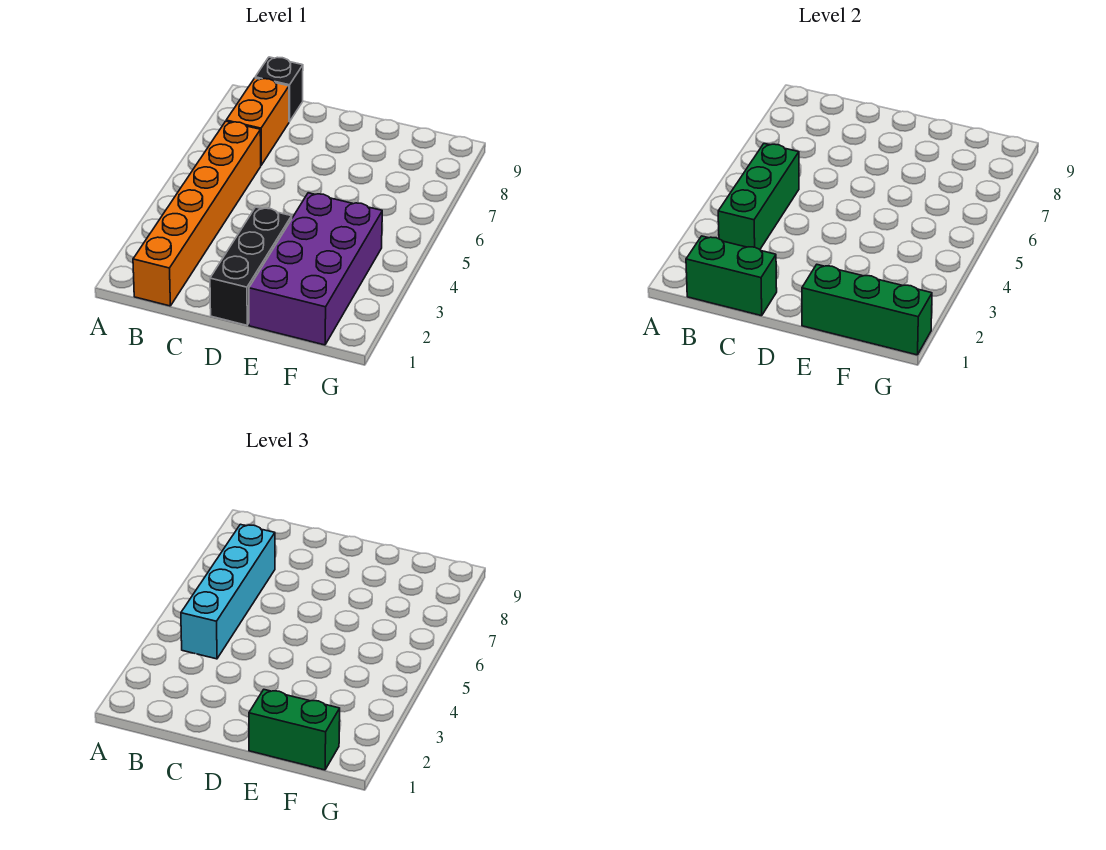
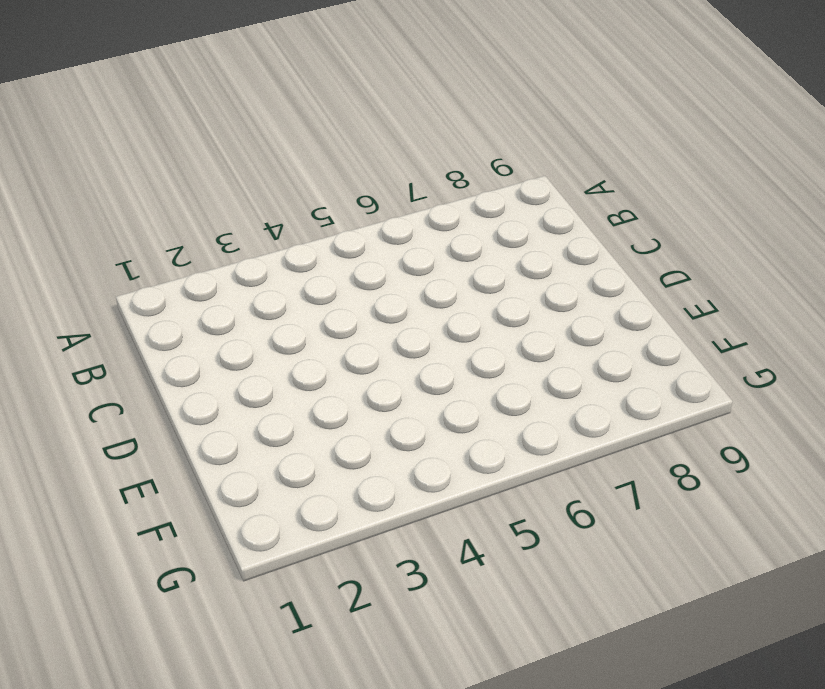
none -> orange 1x6 brick [133,121,261,306]
none -> orange 1x2 brick [226,78,289,165]

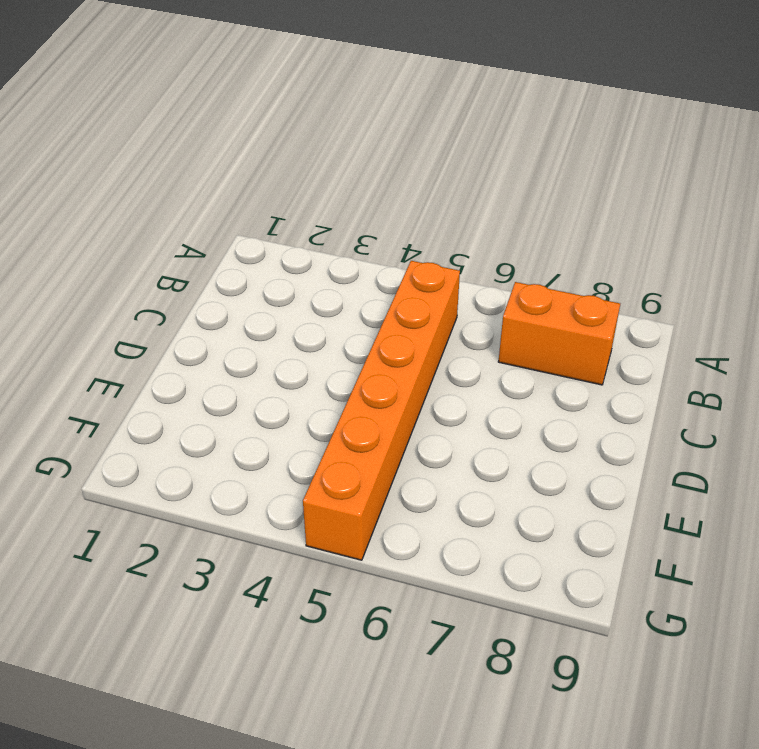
orange 1x6 brick [303,261,460,560] -> orange 1x6 brick turned to [133,121,261,306]
none -> black 1x1 brick [255,57,303,122]
none -> black 1x3 brick [210,207,292,325]

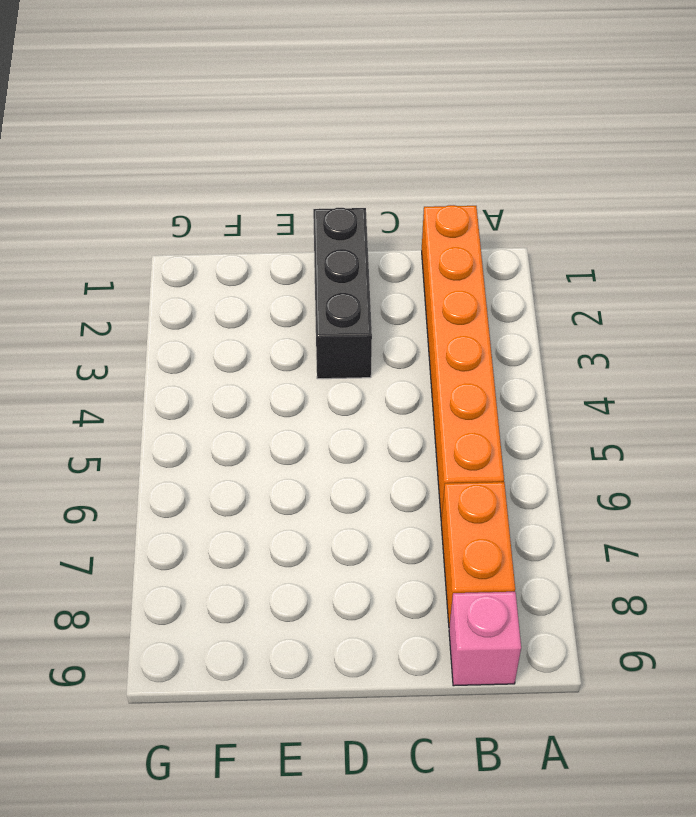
pink 1x1 brick [449,592,521,686] -> black 1x1 brick [255,57,303,122]
none -> purple 2x4 brick [249,193,382,345]
none -> green 1x2 brick [686,236,777,316]

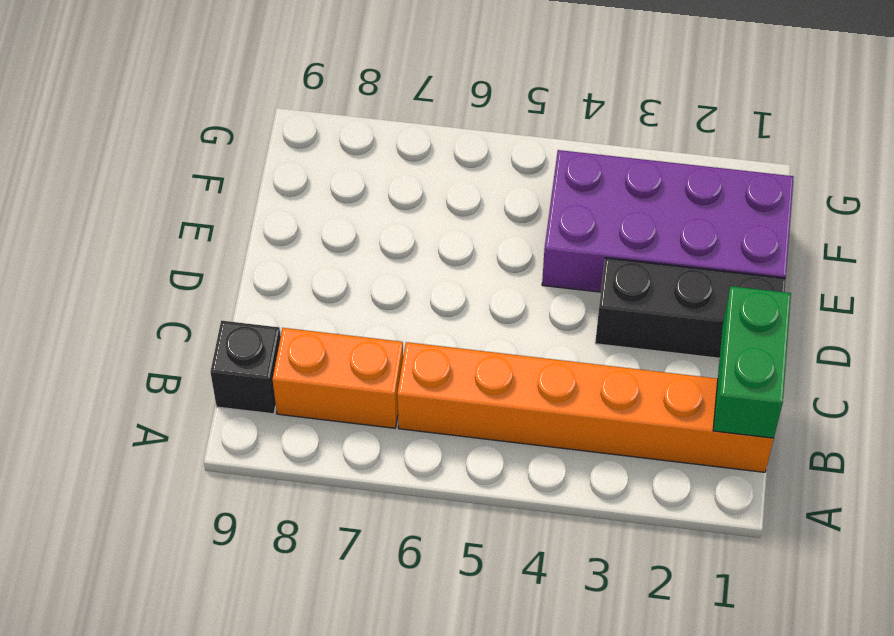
none -> green 1x3 brick [718,144,799,249]
none -> green 1x3 brick [802,265,932,355]

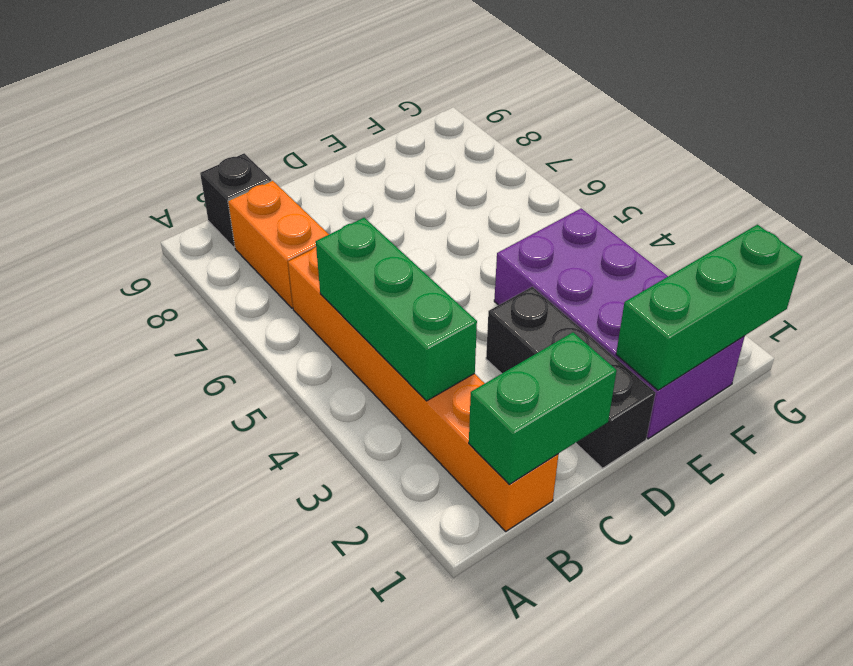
none -> cyan 1x4 brick [181,524,275,659]
none -> green 1x2 brick [249,690,340,770]

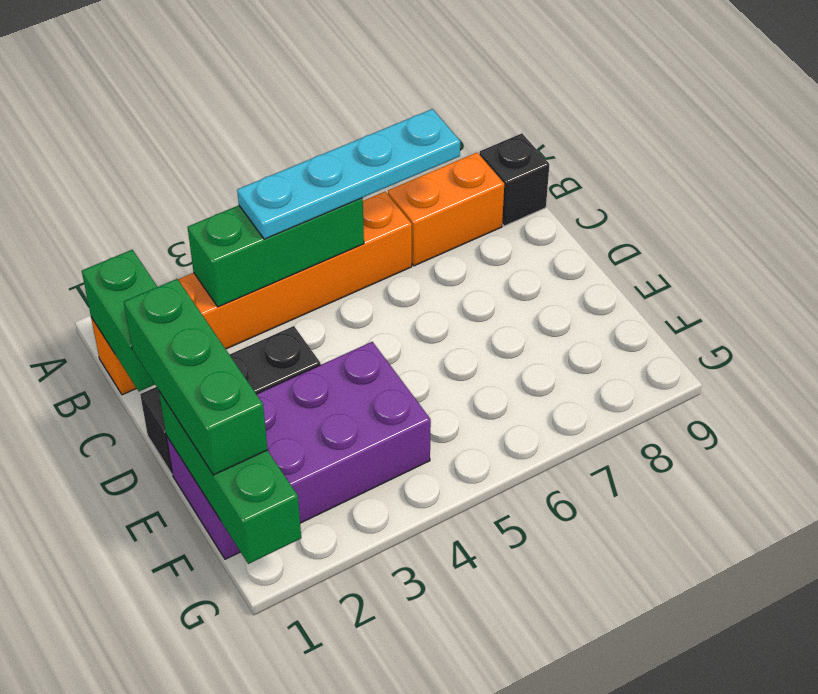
cyan 1x4 plate [237,109,460,239] -> cyan 1x4 brick [181,524,275,659]
green 1x3 brick [124,279,268,475] -> green 1x2 brick [249,690,340,770]

